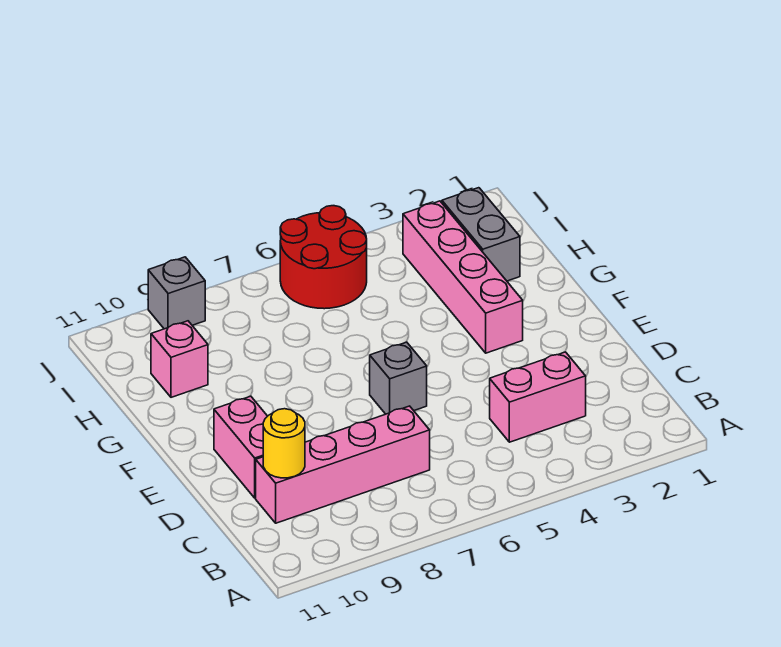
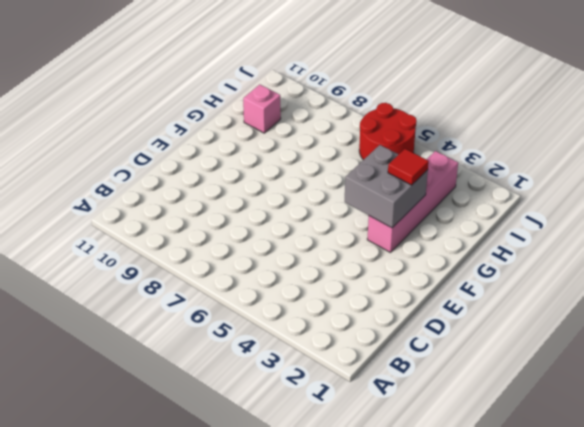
grey 2x2 brick [345,145,428,228] -> none
red 1x1 tile [388,149,429,185] -> none
none -> pink 1x2 brick [490,352,586,442]
none -> pink 1x4 brick [256,406,430,523]

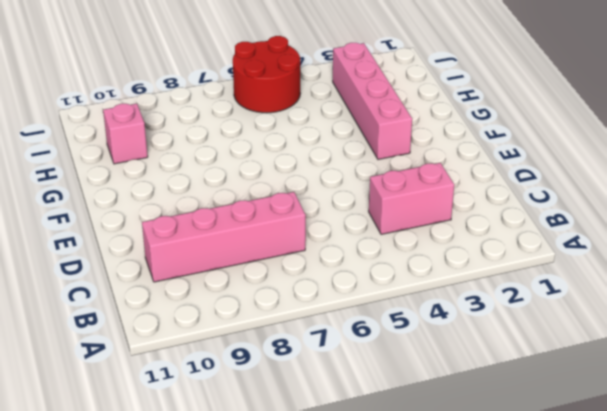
none -> pink 1x2 brick [214,396,267,498]
none -> grey 1x1 brick [370,342,427,414]

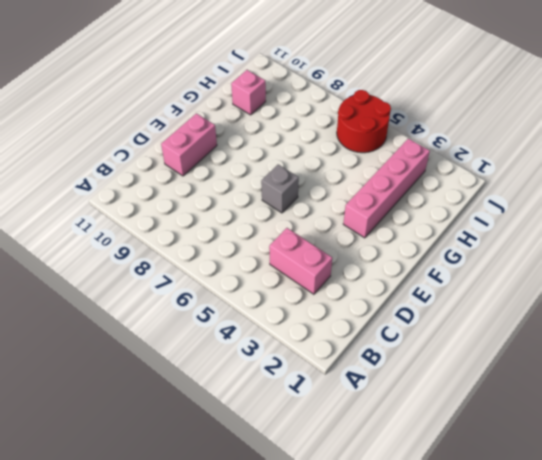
none -> pink 1x4 brick [256,406,430,523]
none -> grey 1x2 brick [442,188,520,281]

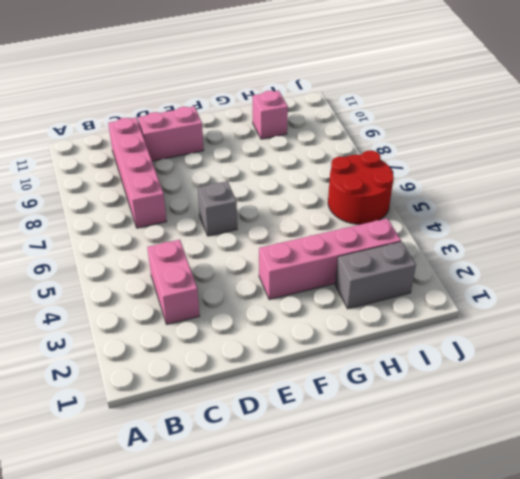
none -> grey 1x1 brick [148,257,205,329]
none -> yellow 1x1 round brick [263,409,305,478]

